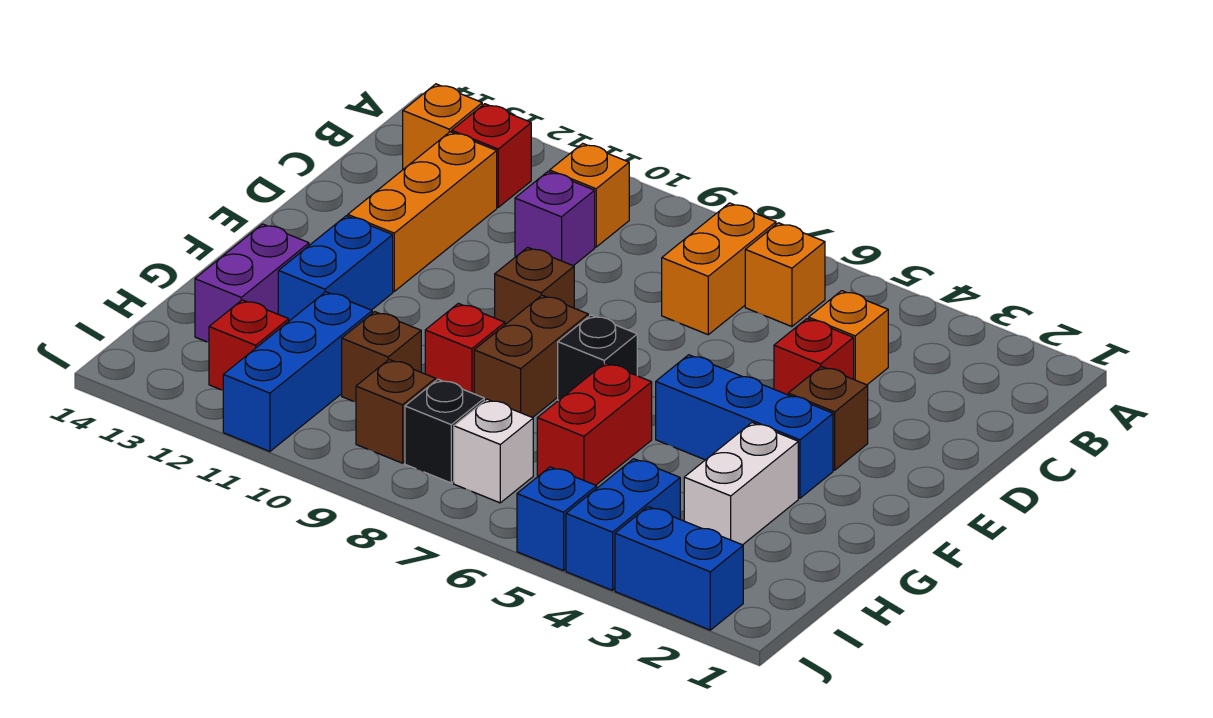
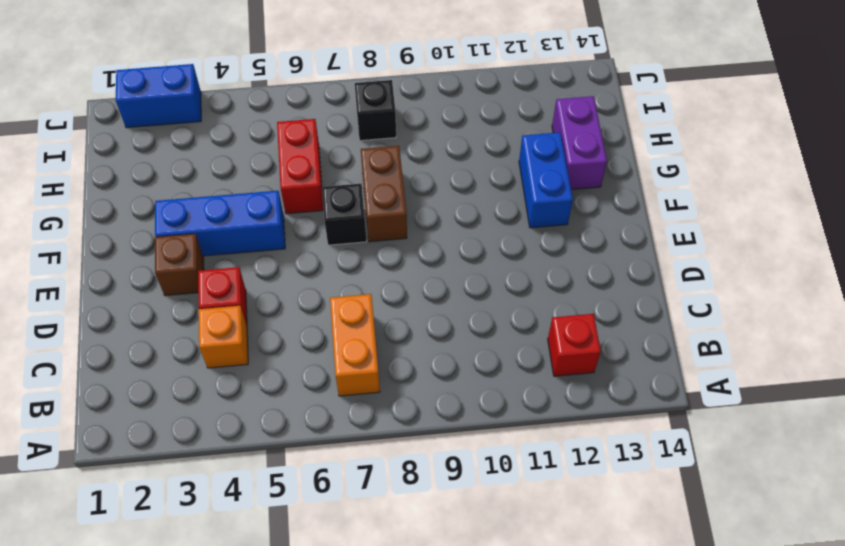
none -> orange 1x1 brick [745,223,825,327]
none -> orange 1x1 brick [550,143,629,247]
none -> orange 1x1 brick [403,84,482,169]

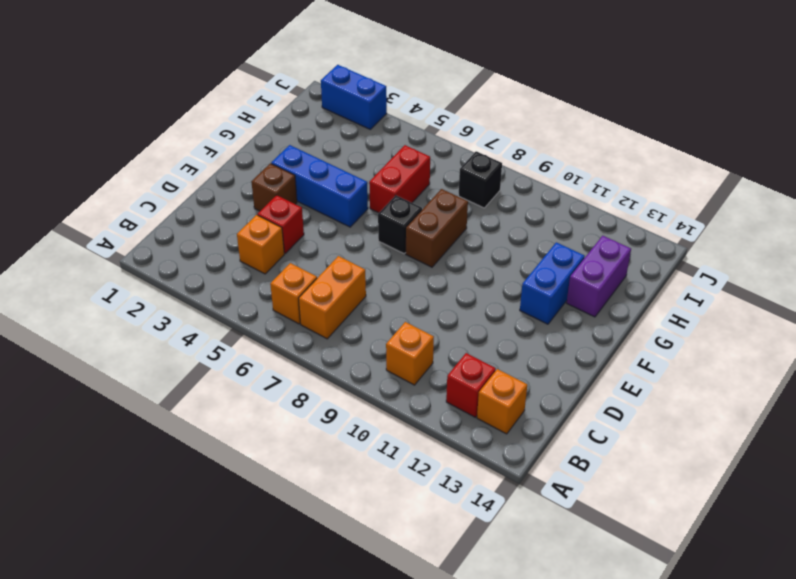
none -> purple 1x1 brick [515,172,595,266]
none -> orange 1x3 brick [348,132,497,291]
none -> brown 1x1 brick [495,247,574,325]

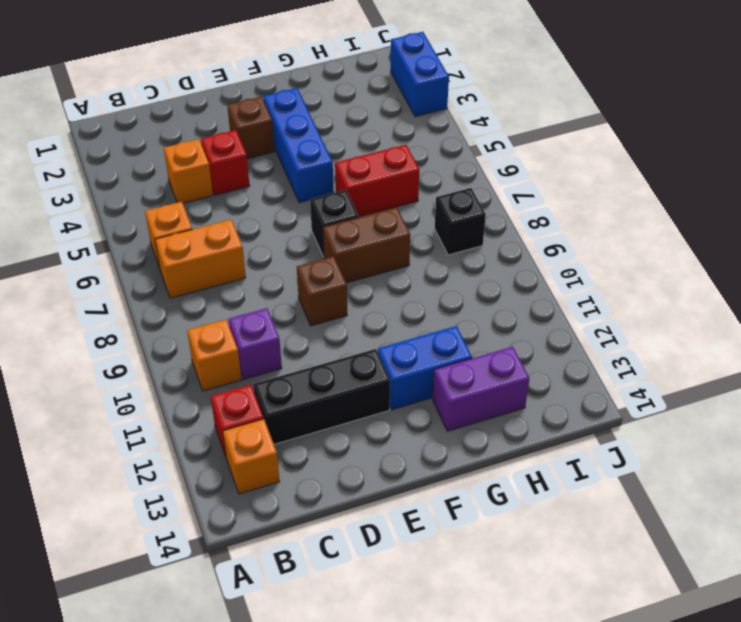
black 1x3 brick [253,349,390,444] -> orange 1x3 brick [348,132,497,291]
none -> white 1x2 brick [684,423,798,545]
none -> red 1x1 brick [425,303,505,394]
none -> brown 1x1 brick [342,312,421,402]

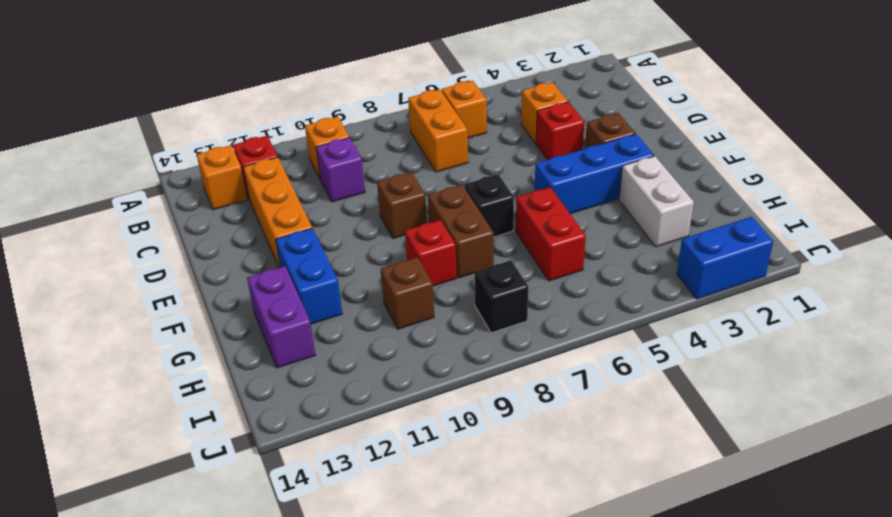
none -> blue 1x3 brick [223,292,372,451]
none -> blue 1x2 brick [566,459,680,590]
none -> white 1x1 brick [454,399,533,503]

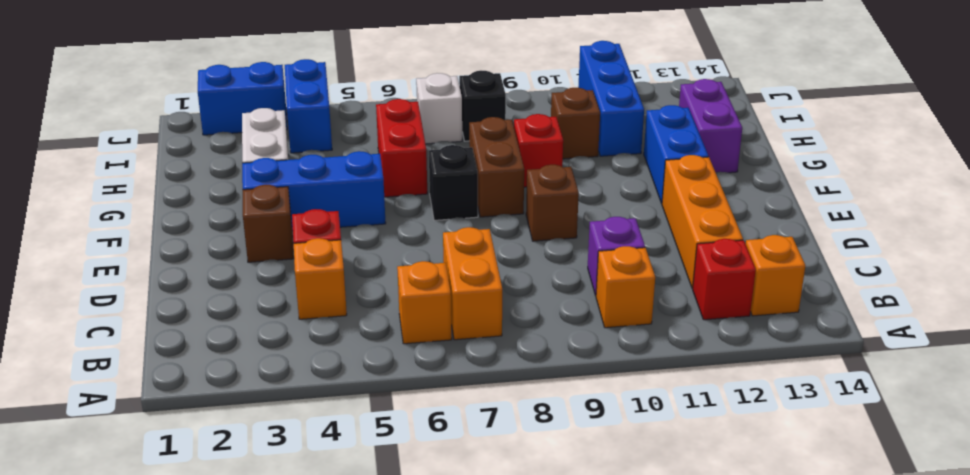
none -> brown 1x1 brick [356,360,436,463]
none -> red 1x1 brick [209,300,289,390]
none -> blue 1x1 brick [517,467,597,571]

